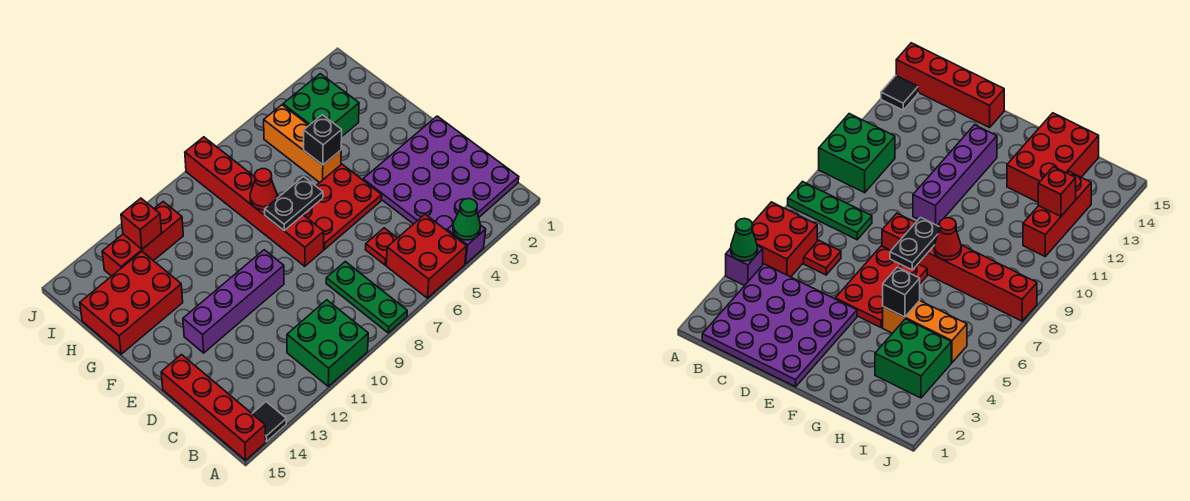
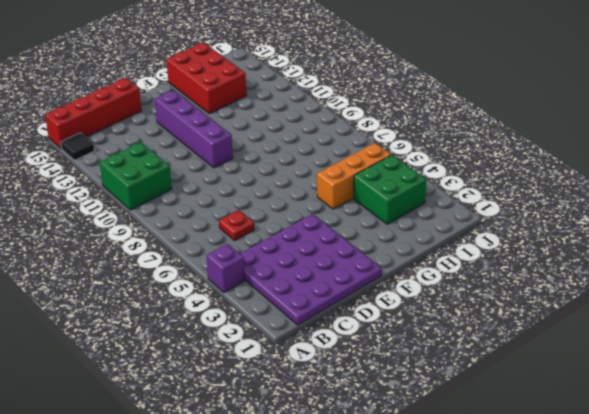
none -> red 2x2 brick [386,214,467,298]
none -> green 1x3 plate [326,262,407,333]
none -> red 2x3 plate [304,164,382,249]

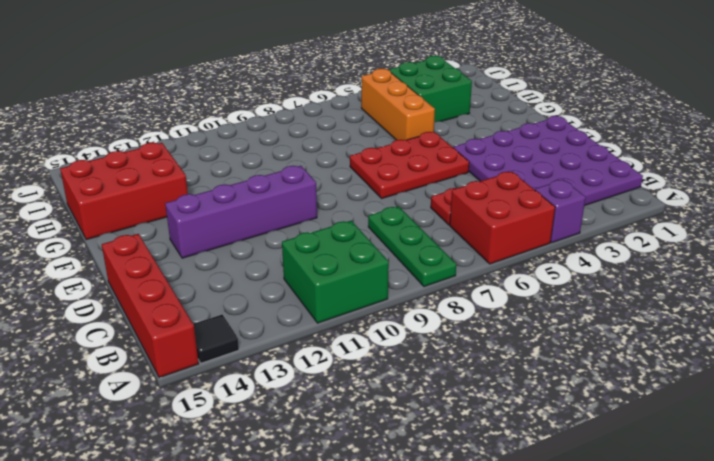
none -> red 1x6 brick [185,137,324,266]
none -> red 1x3 brick [102,202,183,276]
none -> green 1x1 cone [453,199,480,240]

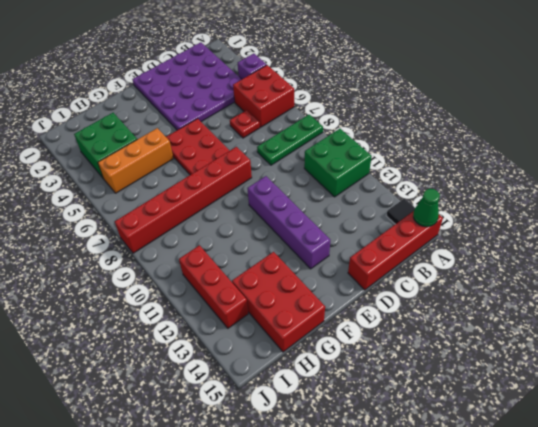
green 1x1 cone [413,189,440,227] -> green 1x1 cone moved to [453,199,480,240]
none -> black 1x2 plate [265,177,323,230]
none -> black 1x1 brick [304,115,342,165]
none -> red 1x1 cone [250,169,277,210]

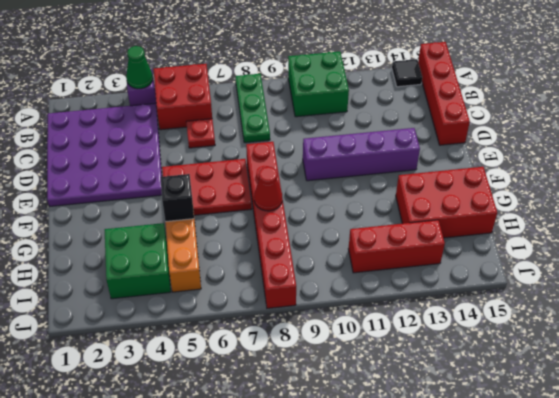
none -> black 1x2 plate [265,177,323,230]
none -> red 1x1 brick [121,198,162,249]

